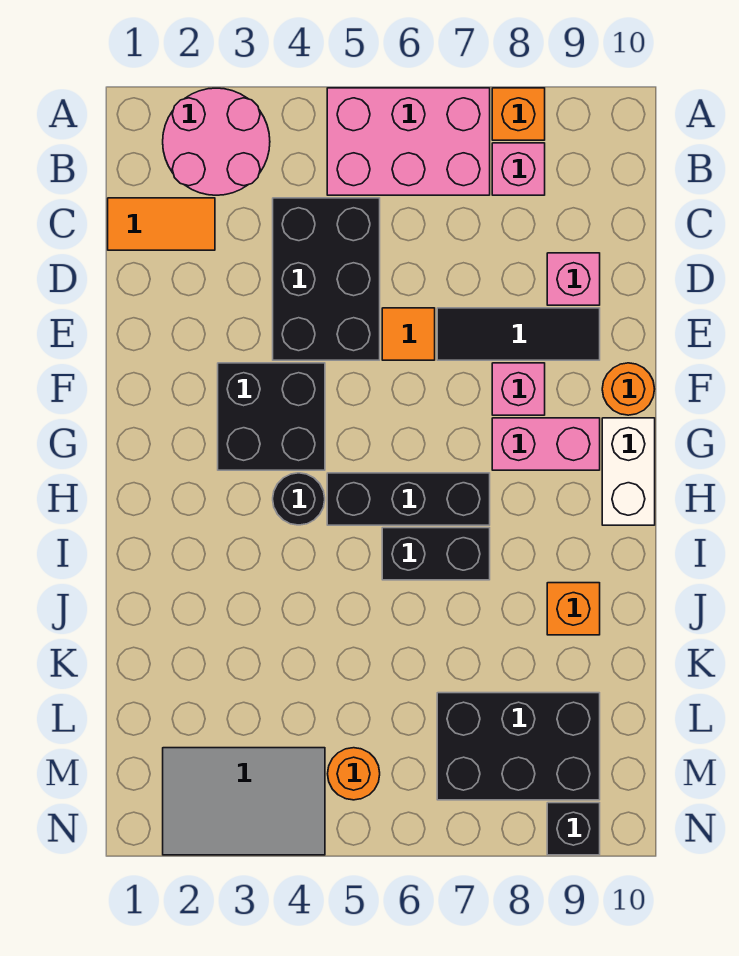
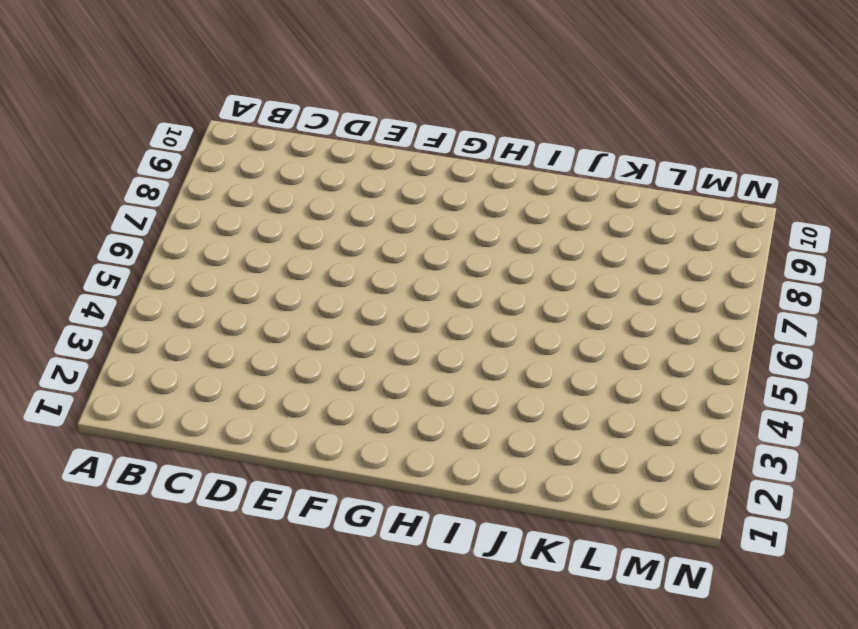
none -> pink 2x2 round brick [163,88,270,195]
none -> pink 2x3 brick [327,88,490,195]
none -> orange 1x1 brick [492,88,545,140]

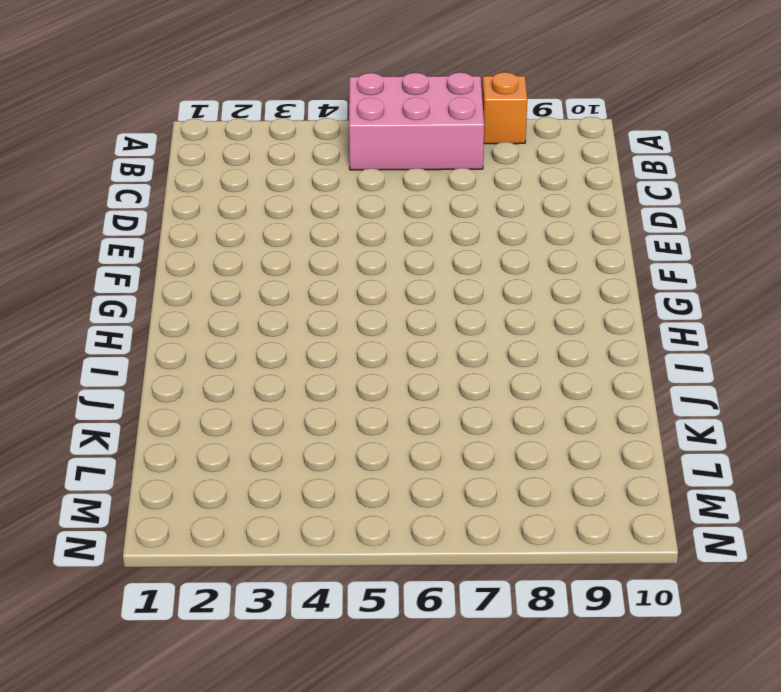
none -> pink 2x2 round brick [163,88,270,195]
none -> pink 1x1 brick [492,143,545,195]
none -> orange 1x2 tile [108,198,215,250]

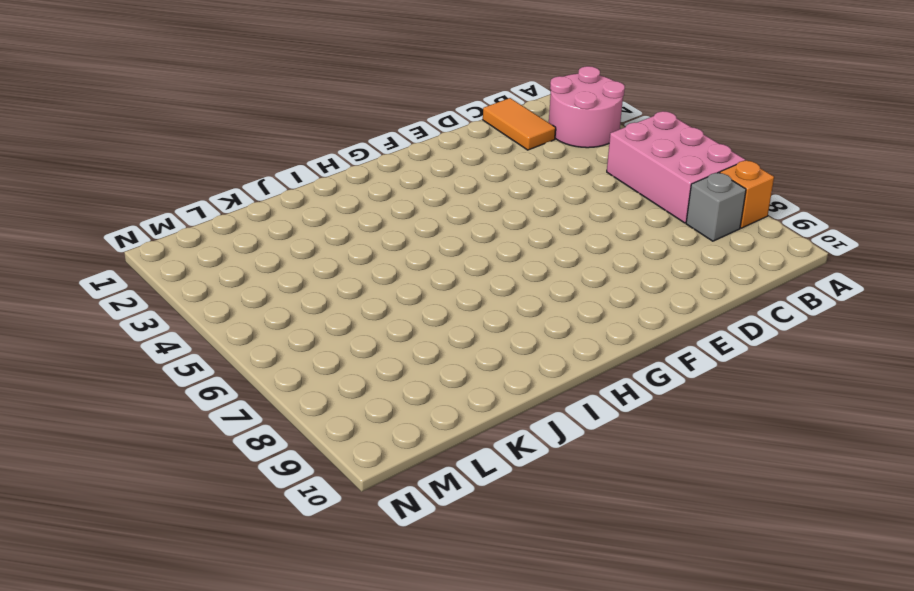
grey 1x1 brick [686,172,746,241] -> pink 1x1 brick [492,143,545,195]
none -> black 2x3 brick [273,198,380,360]
none -> pink 1x1 brick [547,253,600,305]
none -> orange 1x1 tile [382,308,435,360]

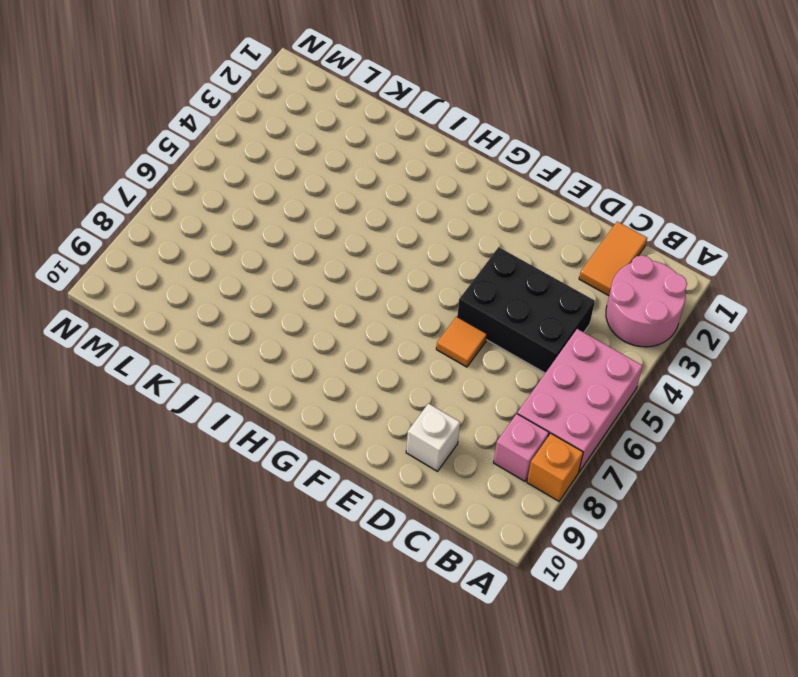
white 1x1 brick [406,404,460,471] -> pink 1x1 brick [547,253,600,305]
none -> black 1x3 tile [437,308,600,360]
none -> black 2x2 brick [218,363,325,470]
none -> pink 1x1 brick [492,363,545,415]

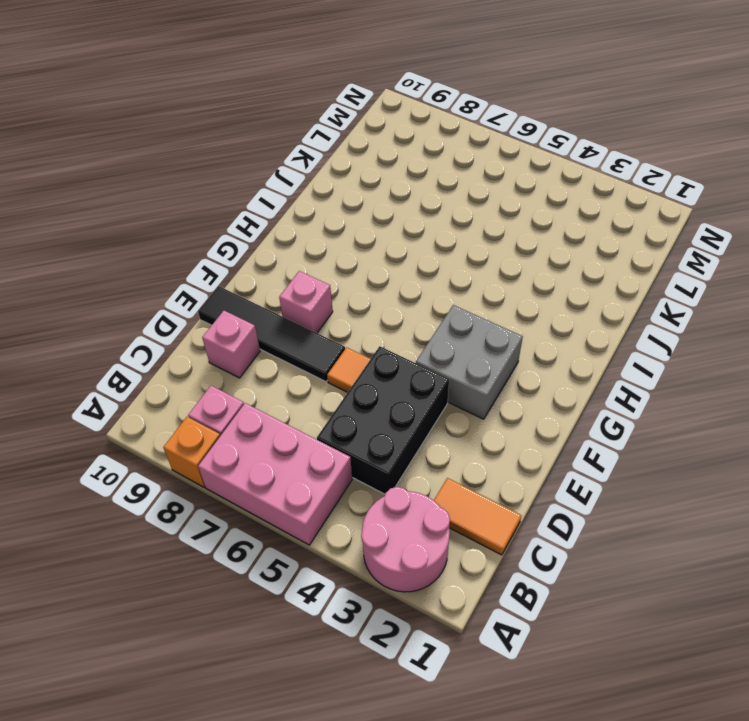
black 1x4 tile [198,286,345,382] -> black 1x3 tile [437,308,600,360]
grey 2x2 brick [416,305,523,419] -> black 2x2 brick [218,363,325,470]
none -> orange 1x1 round brick [602,363,655,415]
none -> pink 1x2 brick [492,418,600,470]
none -> white 1x2 brick [602,418,655,525]

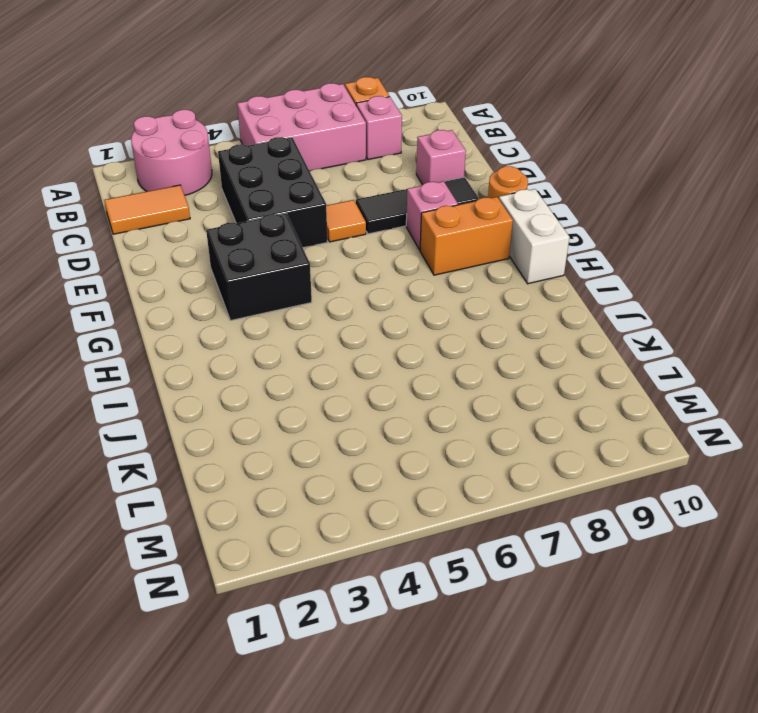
orange 1x2 brick [420,197,513,275] -> pink 1x2 brick [492,418,600,470]
none -> black 1x1 round brick [273,473,325,525]
none -> black 1x3 brick [327,473,490,525]
none -> black 1x2 brick [382,528,490,580]

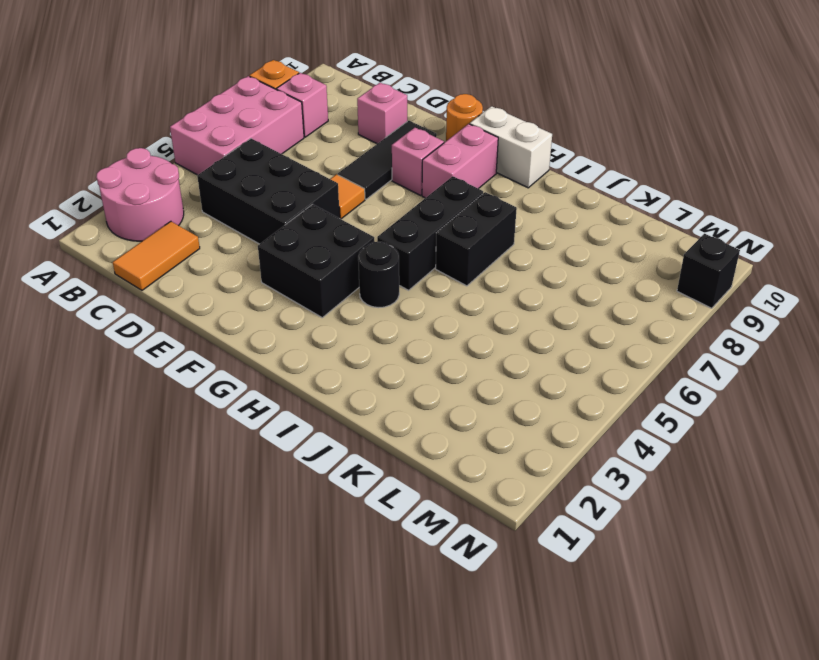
none -> orange 1x1 brick [547,583,600,635]
none -> black 2x3 brick [437,693,600,800]
none -> grey 2x3 tile [163,748,325,855]

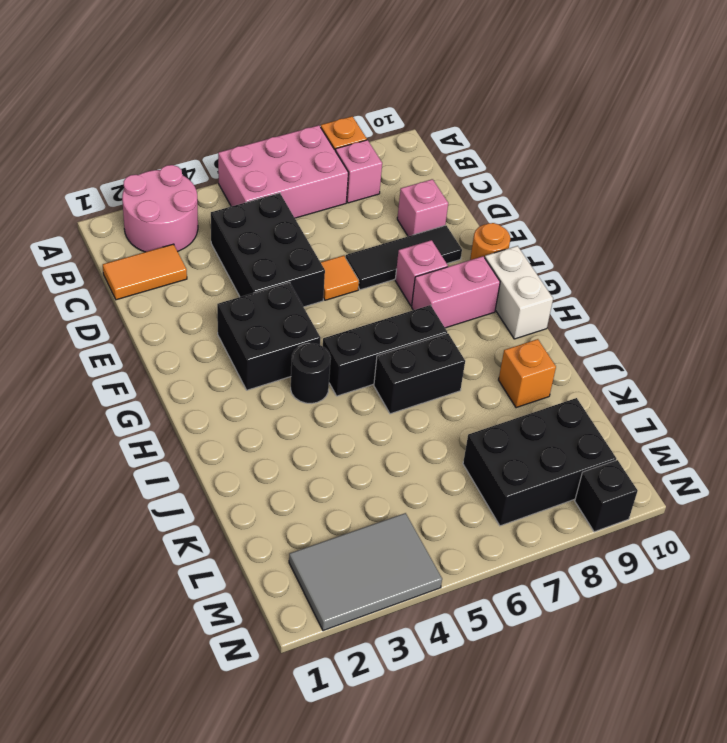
none -> orange 1x1 round brick [328,748,380,800]

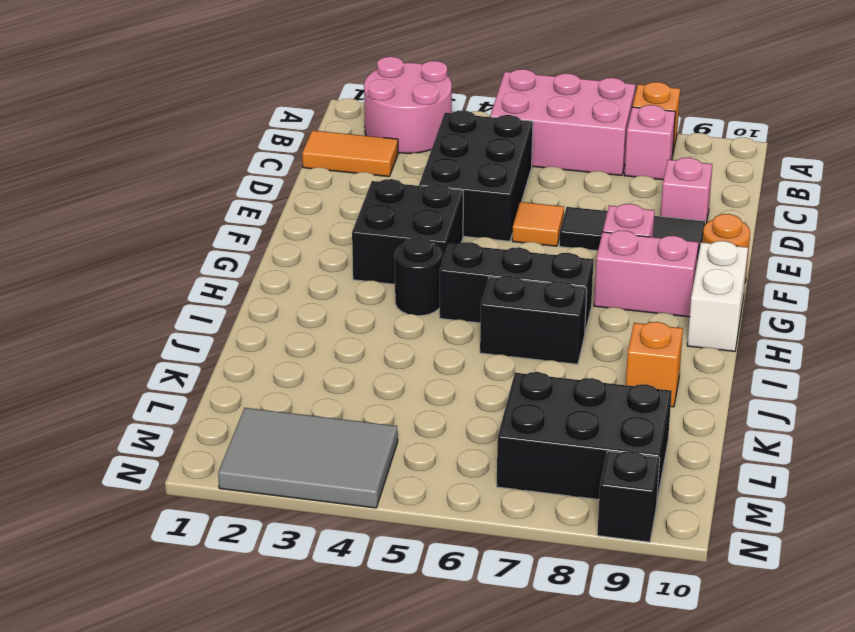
none -> orange 1x1 round brick [328,748,380,800]

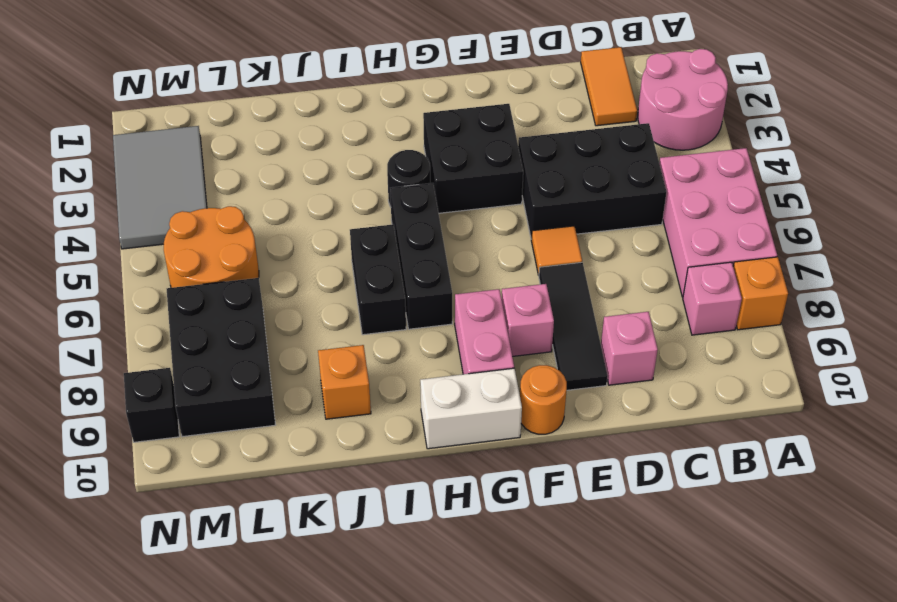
orange 2x2 round brick [164,206,259,288] -> orange 1x1 round brick [328,748,380,800]

